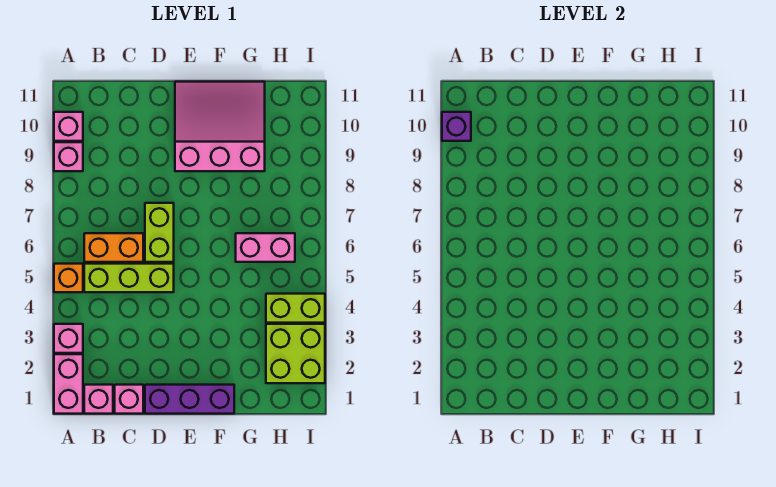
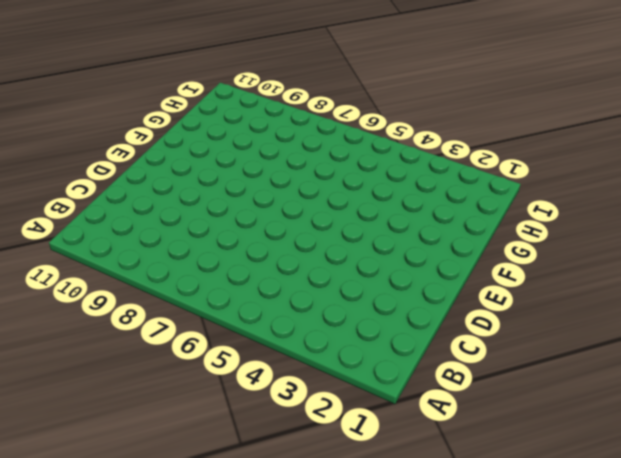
none -> pink 1x2 brick [54,354,83,414]
none -> pink 1x1 brick [54,324,83,353]
none -> orange 1x1 brick [54,264,83,292]

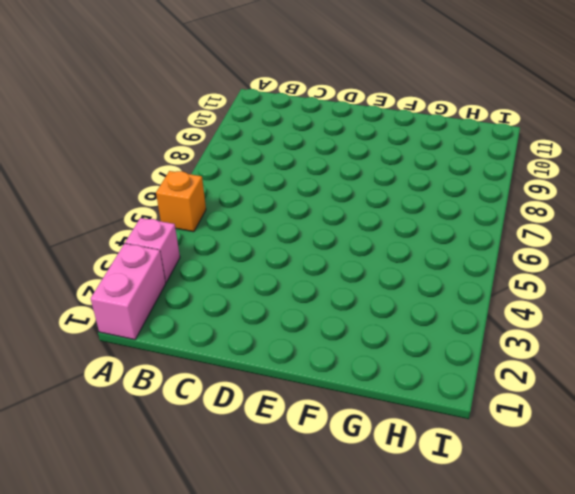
none -> pink 1x1 brick [54,142,83,171]
none -> pink 1x1 brick [54,112,83,141]
none -> pink 1x1 brick [84,385,113,414]

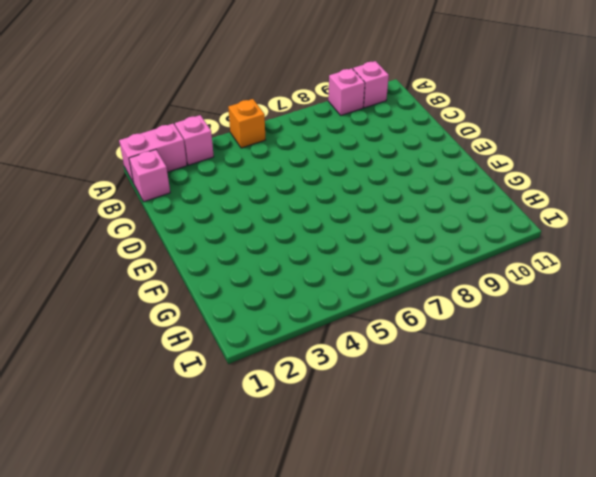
none -> lime 1x3 brick [84,264,174,292]
none -> orange 1x2 brick [84,233,143,262]
none -> pink 1x1 brick [115,385,143,414]

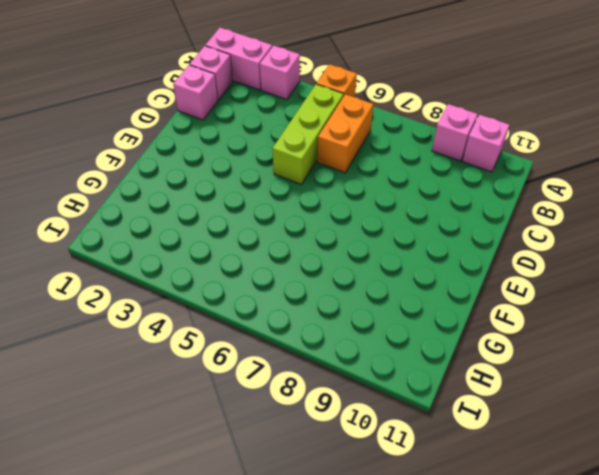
none -> purple 1x3 brick [145,385,234,414]
none -> lime 1x2 brick [145,203,174,262]
none -> pink 3x3 slope [175,82,265,171]

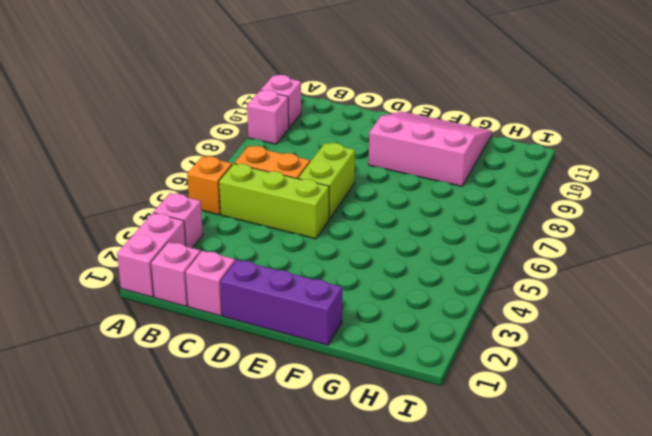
none -> pink 1x2 brick [236,233,295,262]
none -> lime 2x2 brick [266,324,325,383]
none -> lime 1x2 brick [266,294,325,323]

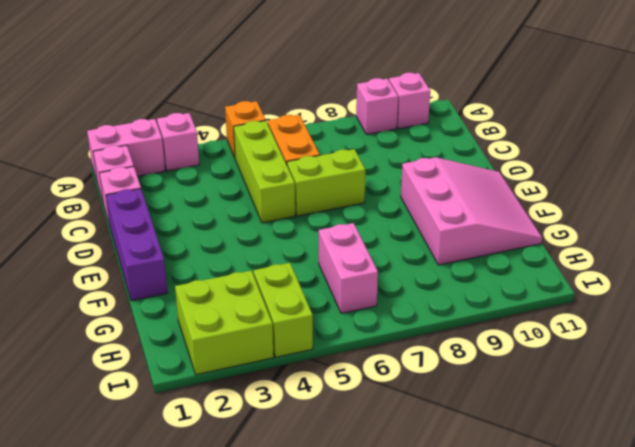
none -> purple 1x1 brick [442,112,471,141]

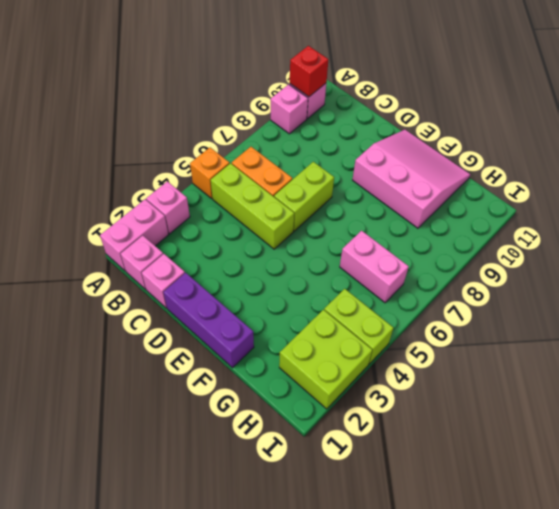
red 1x1 brick [290,46,328,97] -> purple 1x1 brick [442,112,471,141]

